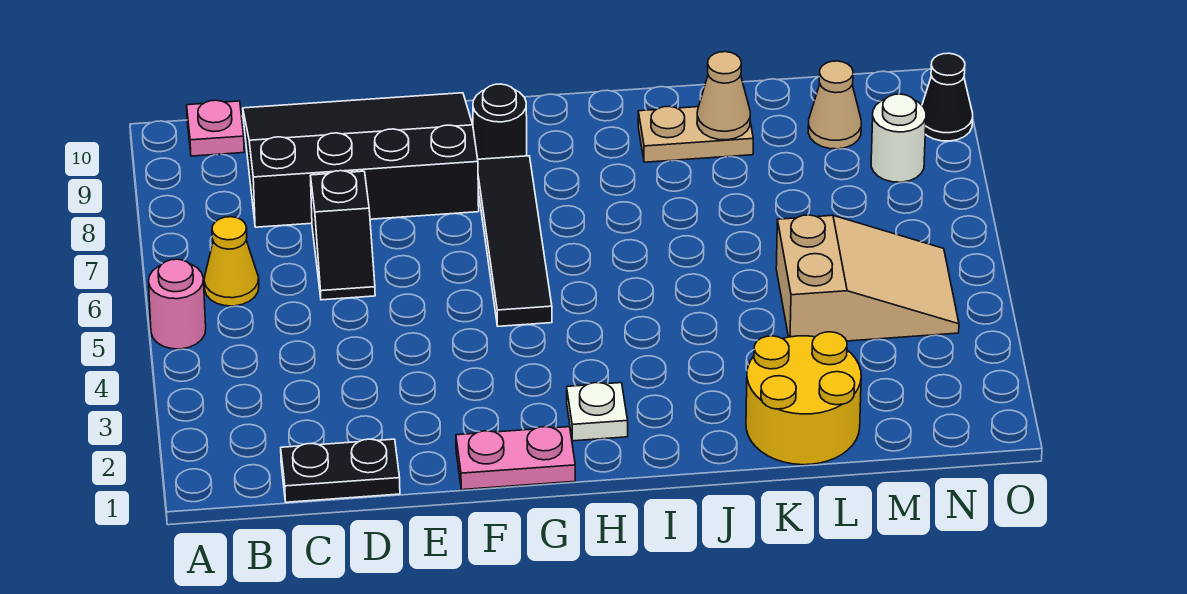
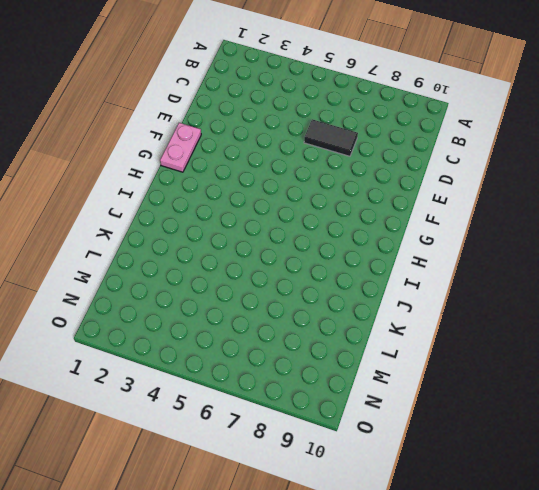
black 1x2 tile [304,119,358,156] -> black 1x2 slope [310,171,375,300]
none -> pink 1x1 round brick [149,259,206,349]
none -> yellow 1x1 cone [204,217,259,306]
none -> pink 1x1 plate [187,100,244,156]

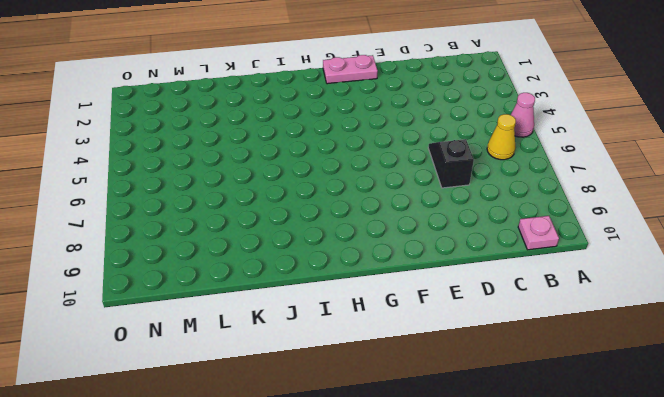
pink 1x1 cone [511,93,535,137] -> pink 1x1 round brick [149,259,206,349]
none -> black 1x2 plate [281,439,400,502]
none -> black 3x4 slope [243,93,479,227]
none -> black 1x4 tile [478,156,552,326]

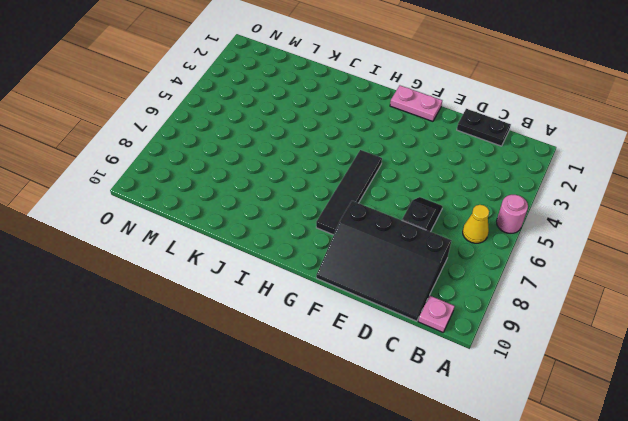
none -> black 1x1 round brick [473,84,527,159]
none -> white 1x1 plate [567,383,628,441]
none -> tan 1x2 plate [638,107,753,162]

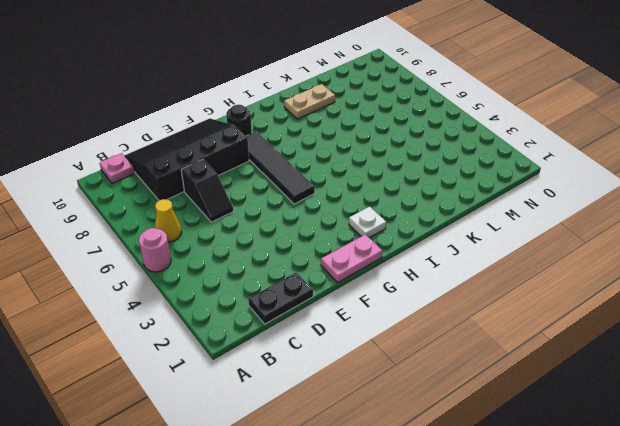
none -> yellow 2x2 round brick [746,332,861,465]
none -> tan 2x3 slope [776,215,959,341]
none -> tan 1x1 cone [808,61,861,149]

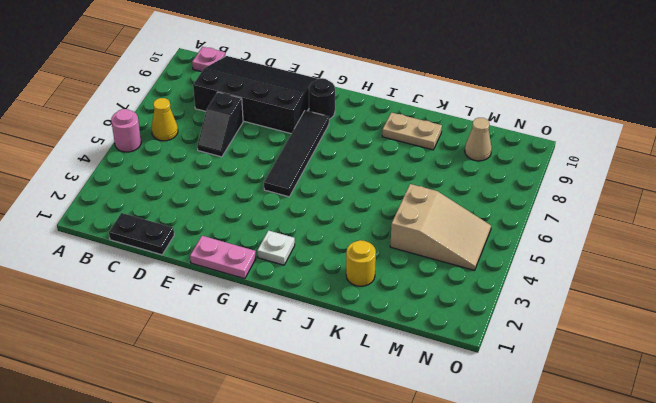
yellow 1x1 round brick [346,240,376,286] -> yellow 2x2 round brick [746,332,861,465]
none -> white 1x1 round brick [871,94,926,182]
none -> black 1x1 cone [922,53,973,141]
none -> tan 1x1 cone [697,52,750,140]

